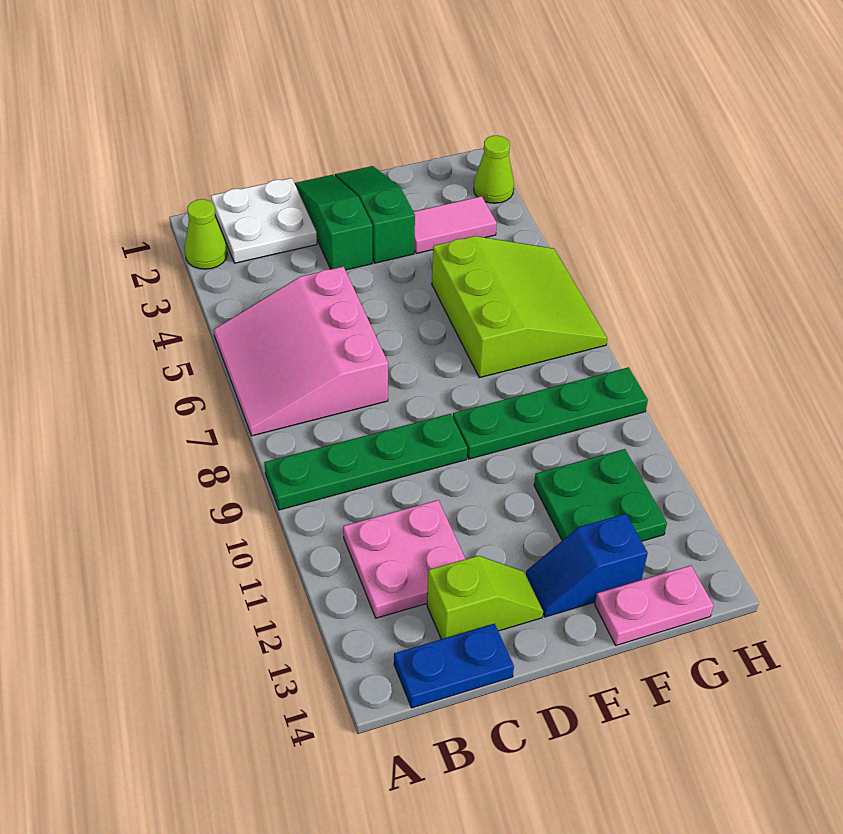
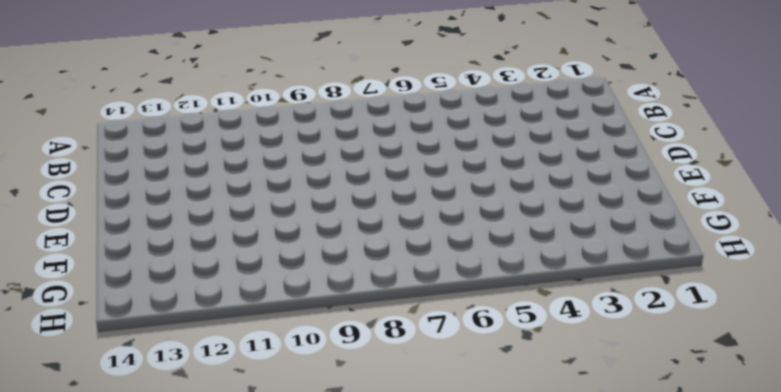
none -> lime 1x1 cone [185,199,227,269]
none -> pink 3x3 slope [214,267,388,436]
none -> green 1x4 plate [264,414,467,510]

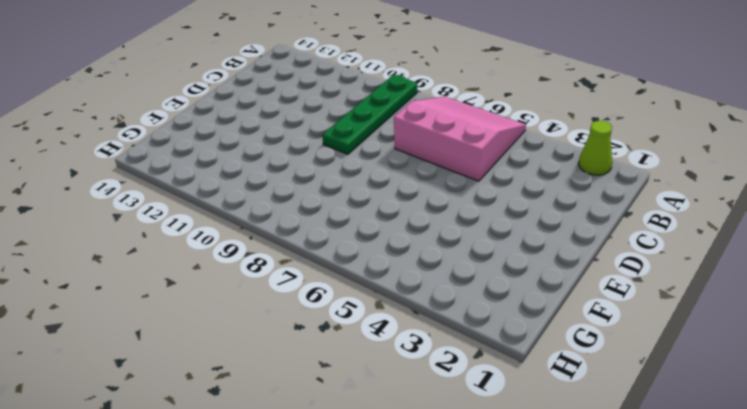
none -> white 2x2 plate [211,178,317,263]
none -> pink 2x2 plate [343,500,465,618]
none -> blue 1x2 plate [394,624,514,708]

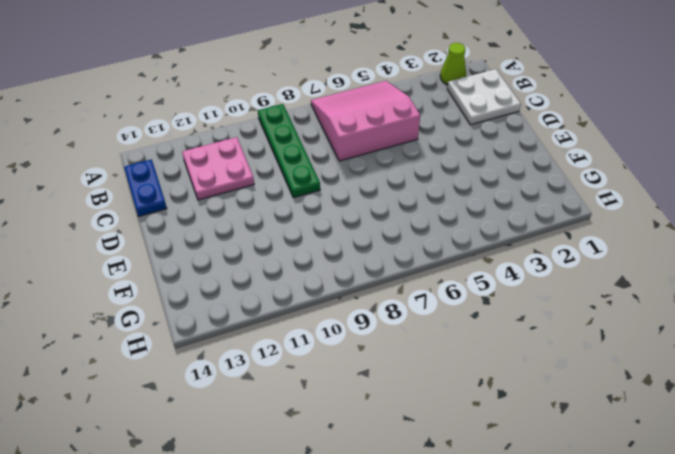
none -> lime 1x2 slope [427,556,543,639]
none -> green 1x3 slope [295,175,372,270]
none -> green 1x3 slope [335,166,415,263]

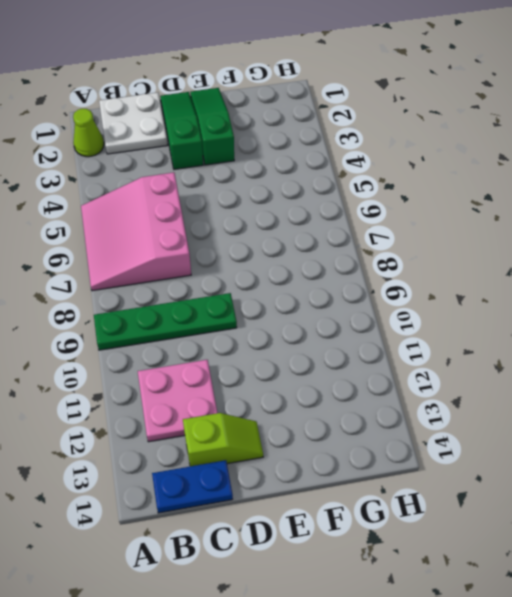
none -> green 1x4 plate [453,367,648,459]
none -> blue 1x2 slope [526,514,648,617]
none -> pink 1x2 tile [414,196,497,254]

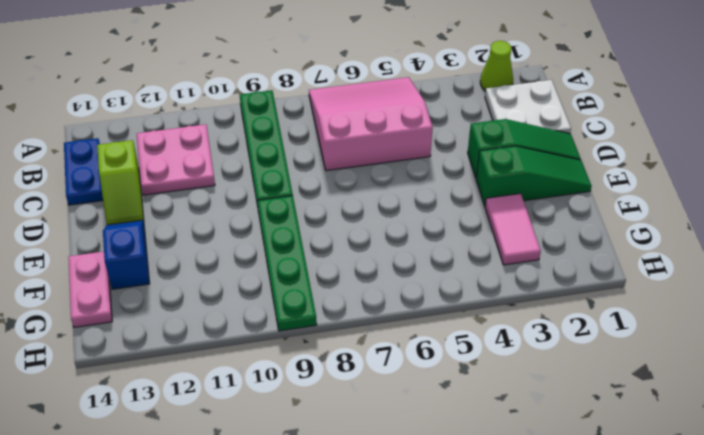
none -> lime 3x3 slope [432,236,607,378]
none -> green 2x2 plate [534,449,667,541]
none -> lime 1x1 cone [474,136,514,203]

